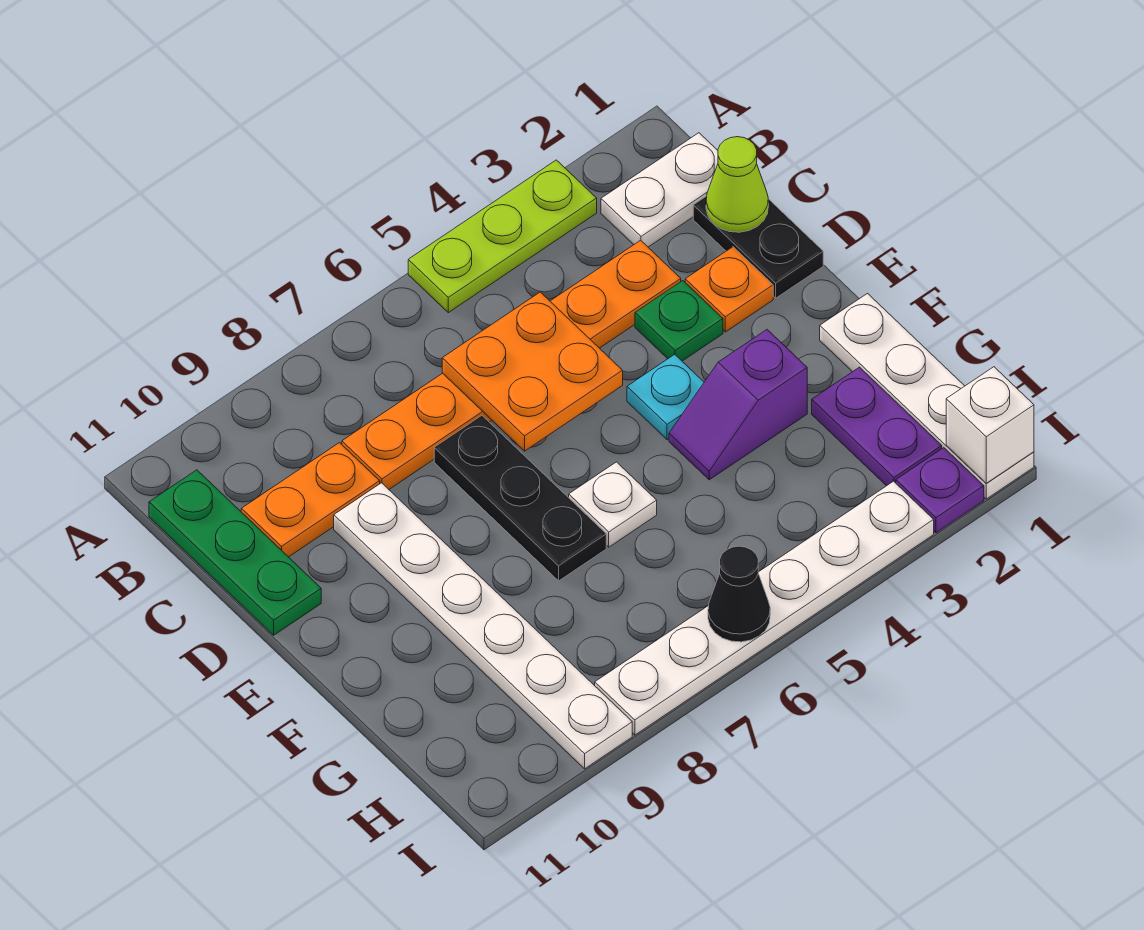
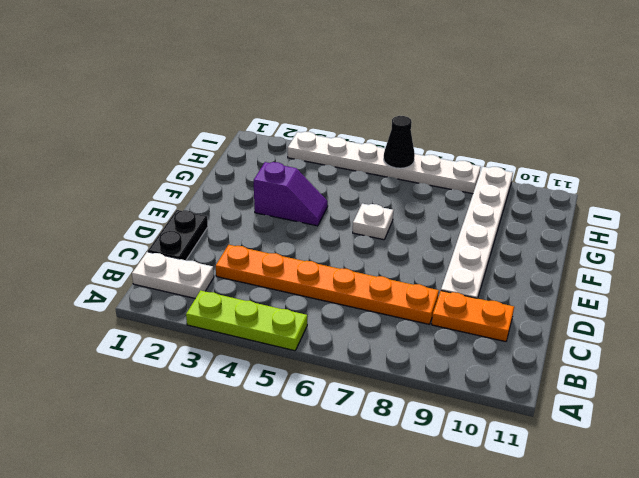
none -> green 1x3 plate [149,470,321,635]
none -> orange 1x1 plate [685,247,773,332]
none -> green 1x1 plate [635,281,723,361]

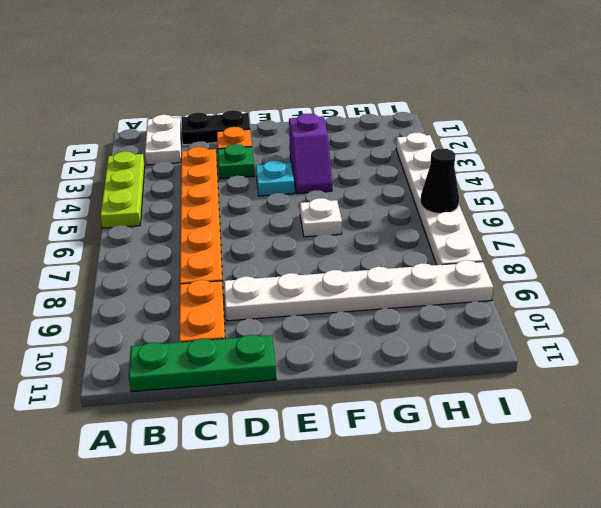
none -> black 1x3 plate [434,416,606,581]
none -> white 1x4 plate [820,294,1034,499]
none -> purple 1x2 plate [812,367,942,486]

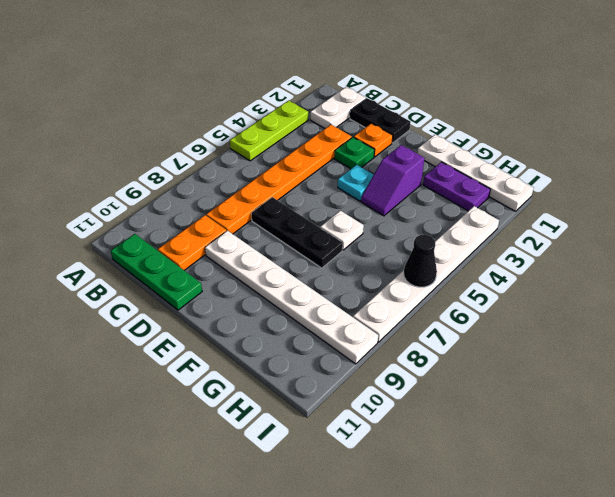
none -> purple 1x1 plate [896,448,984,533]
none -> lime 1x1 cone [706,137,768,232]
none -> orange 2x2 plate [442,292,623,451]

